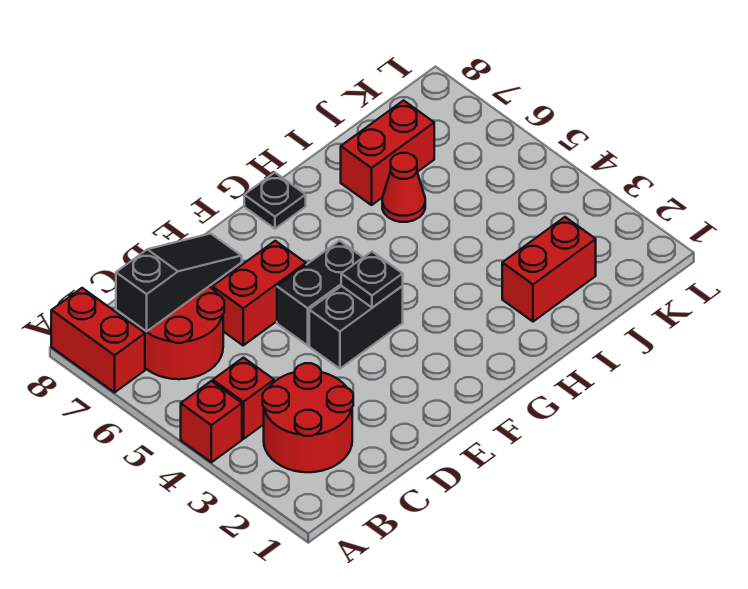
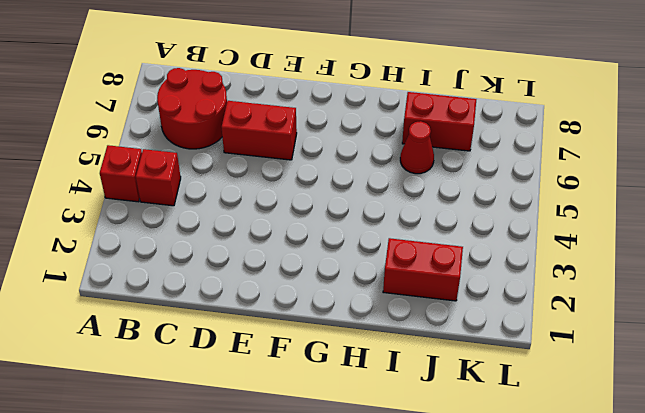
none -> red 1x2 brick [51,288,145,392]
none -> red 2x2 round brick [263,363,353,472]
none -> black 1x2 brick [309,286,403,369]

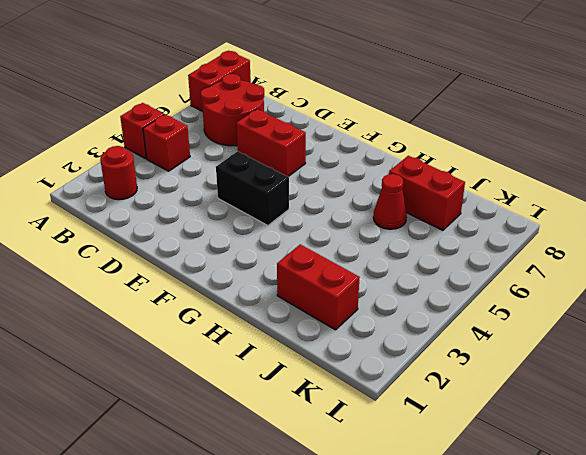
red 1x1 round brick [100,146,137,200] -> red 2x2 round brick [263,363,353,472]
none -> black 1x2 brick [277,241,363,345]
none -> black 1x1 plate [244,173,306,229]
none -> black 1x3 slope [116,234,242,332]

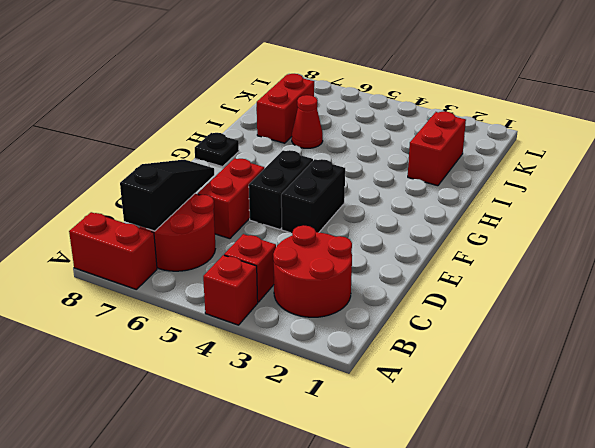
none -> black 1x1 plate [341,252,403,308]

